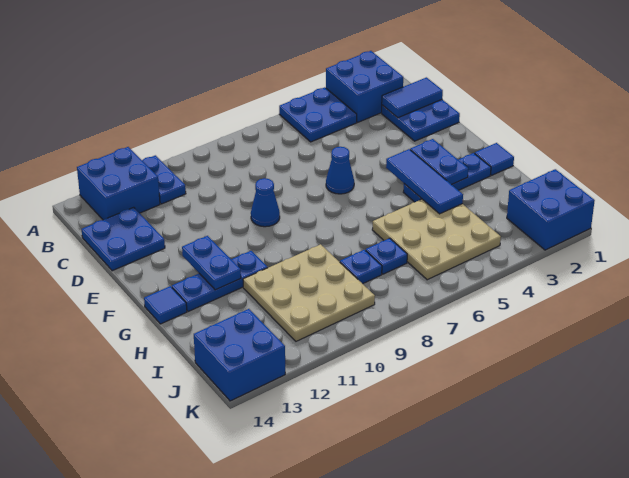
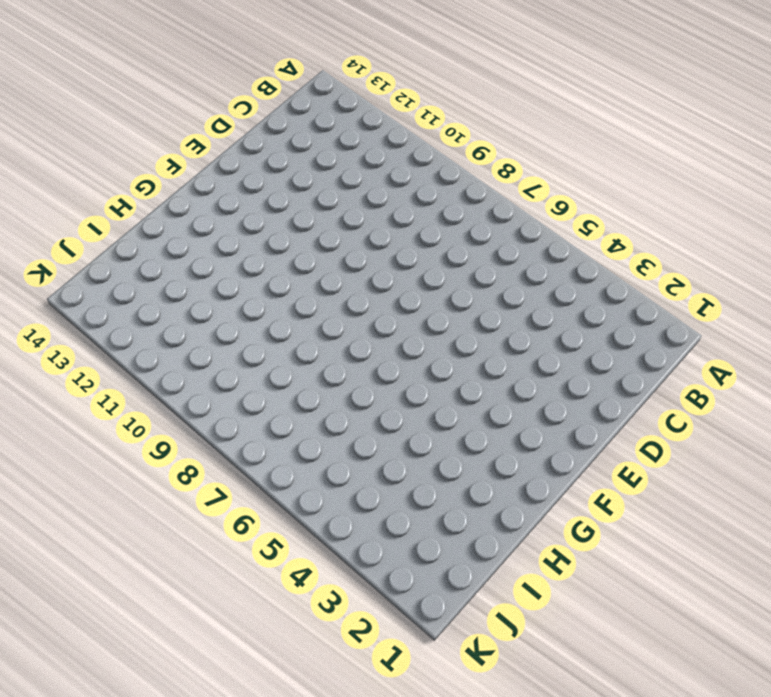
none -> blue 2x2 brick [326,51,403,122]
none -> blue 2x2 plate [279,87,357,142]
none -> blue 1x2 plate [142,155,186,204]

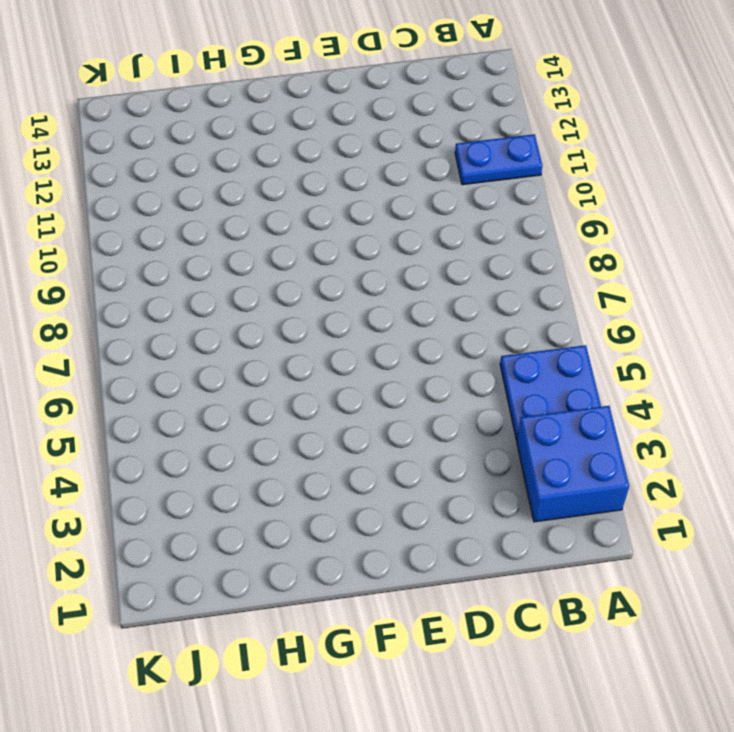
none -> blue 2x2 brick [77,147,160,220]
none -> blue 2x2 plate [382,100,460,141]
none -> blue 2x2 plate [82,207,165,271]

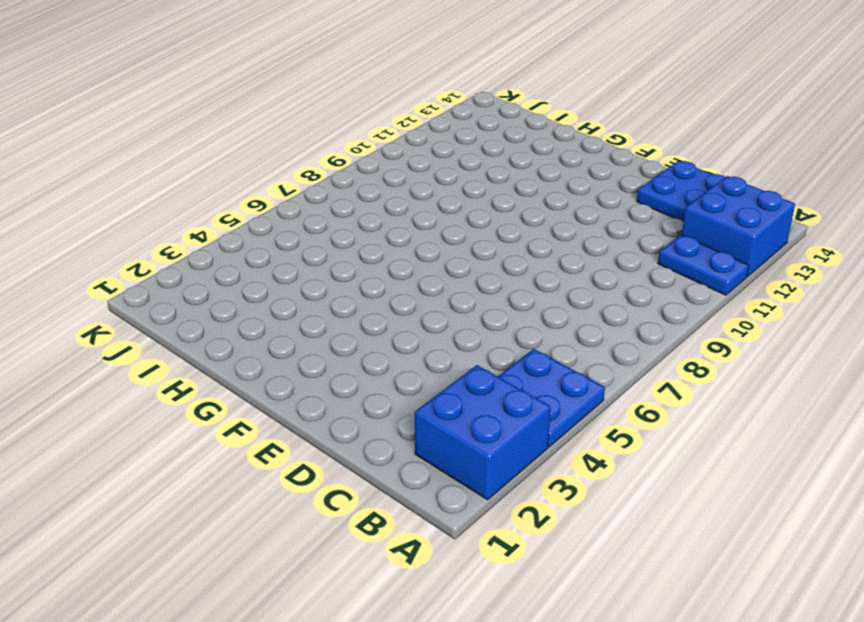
none -> blue 2x2 plate [382,100,460,141]
none -> blue 1x1 cone [326,147,354,194]
none -> blue 1x1 cone [251,178,280,227]

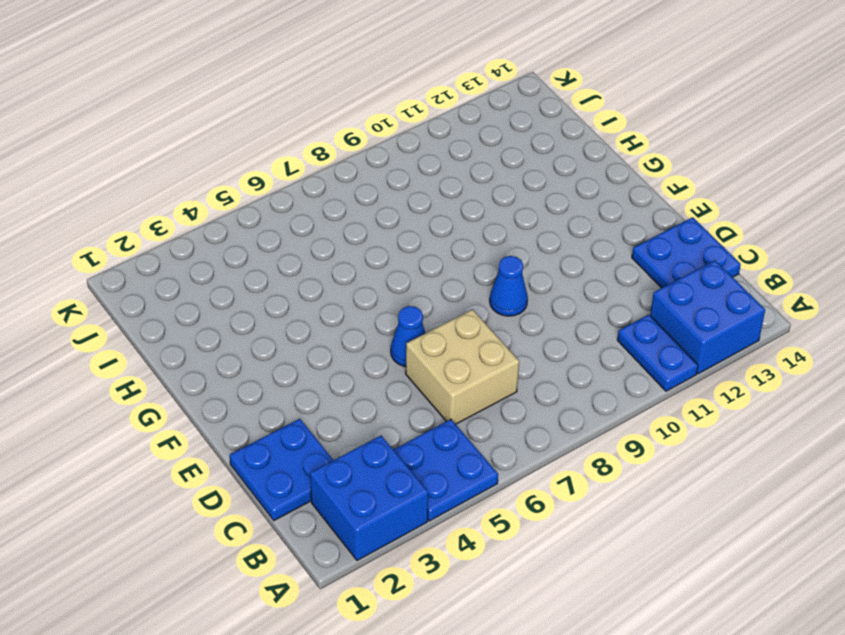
tan 2x2 brick [406,310,519,424] -> none
none -> blue 1x1 tile [475,143,514,175]
none -> blue 1x3 plate [403,153,491,202]
none -> blue 1x3 plate [172,251,268,311]

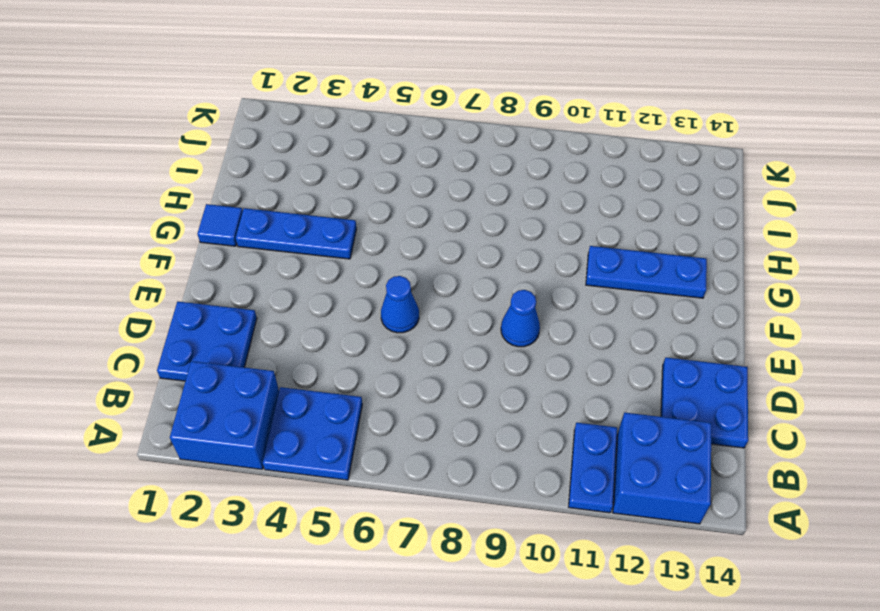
none -> blue 1x1 tile [144,286,187,324]
none -> tan 3x3 plate [372,199,501,280]
none -> tan 3x3 plate [243,244,375,341]

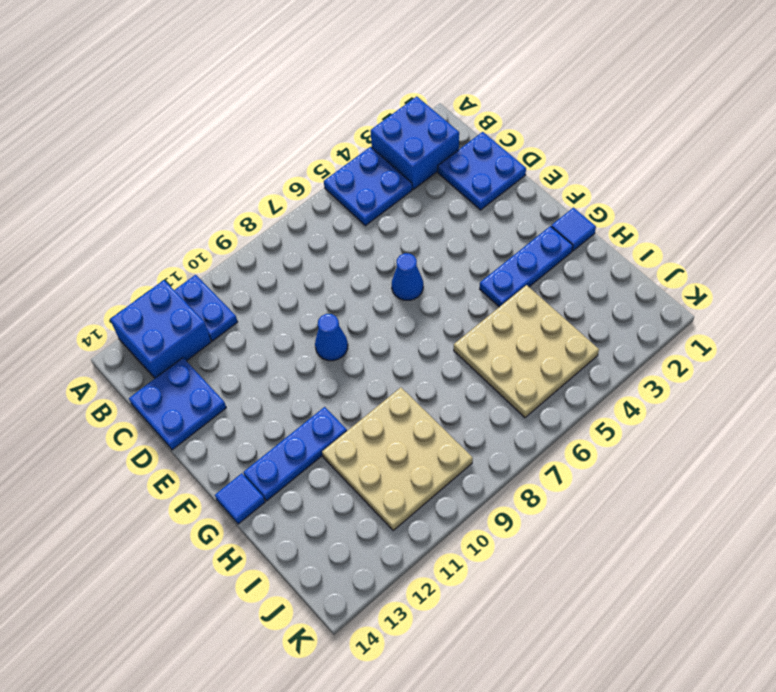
none -> blue 1x1 plate [366,238,407,274]
none -> blue 1x1 plate [340,250,382,284]
none -> blue 2x2 brick [507,169,595,250]

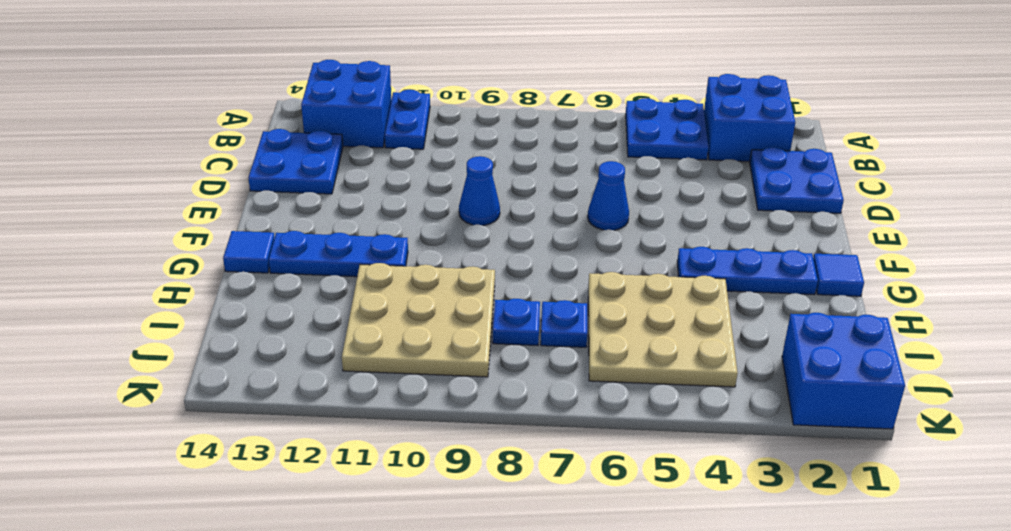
none -> blue 2x2 brick [194,309,285,401]
none -> blue 1x2 tile [382,77,443,118]
none -> blue 1x2 plate [410,139,468,185]

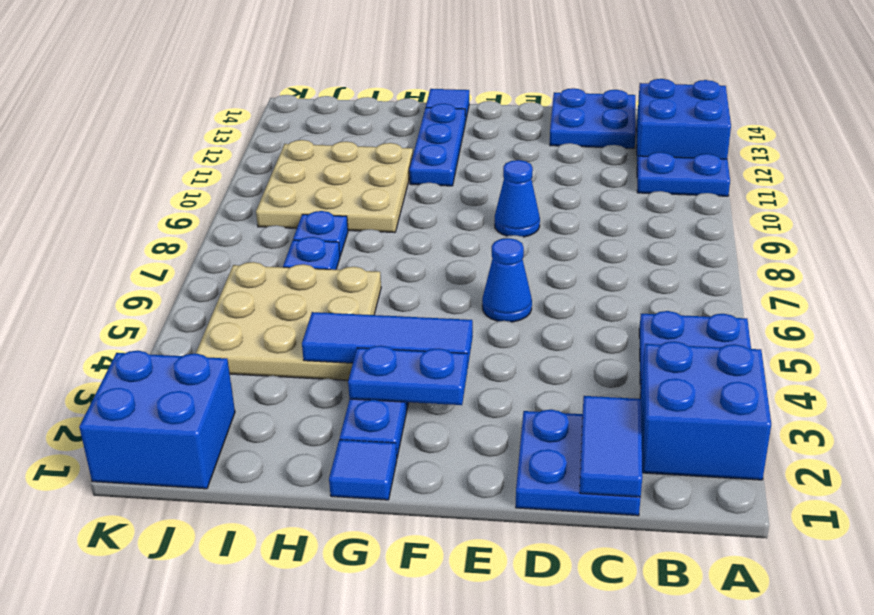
none -> blue 2x2 brick [194,309,285,401]
none -> blue 1x2 plate [182,236,241,290]

